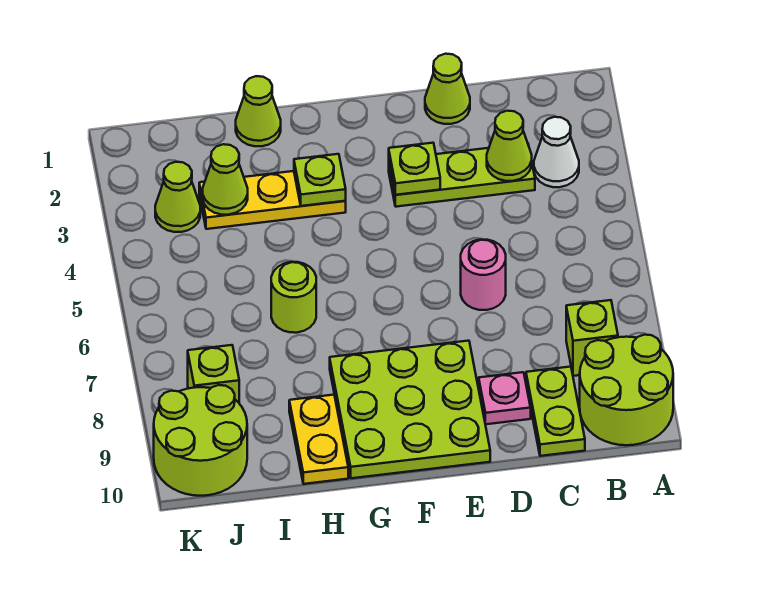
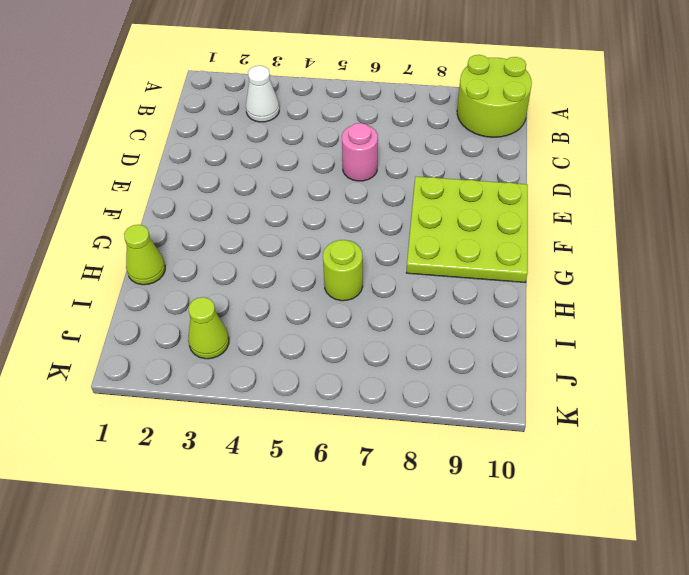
none -> lime 1x1 brick [566,300,618,376]
none -> lime 1x3 plate [389,144,535,207]
none -> lime 1x2 plate [526,367,585,456]

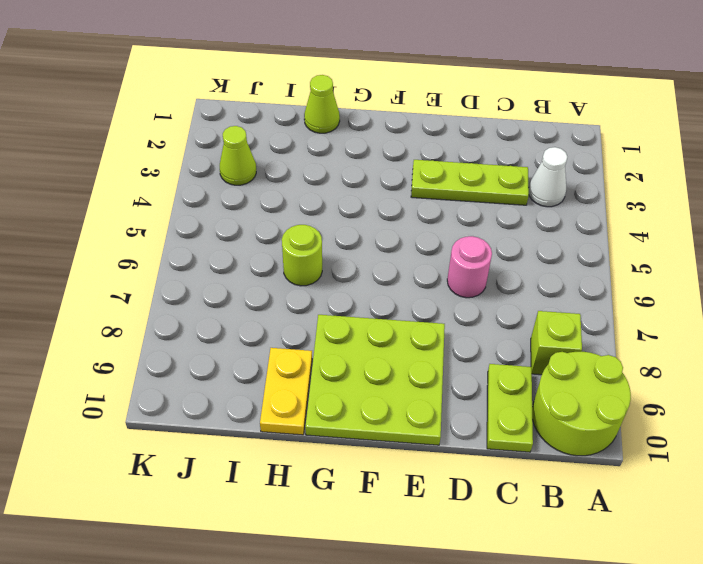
none -> lime 1x1 cone [425,54,470,124]
none -> pink 1x1 plate [479,372,531,424]
none -> yellow 1x3 plate [199,171,346,229]

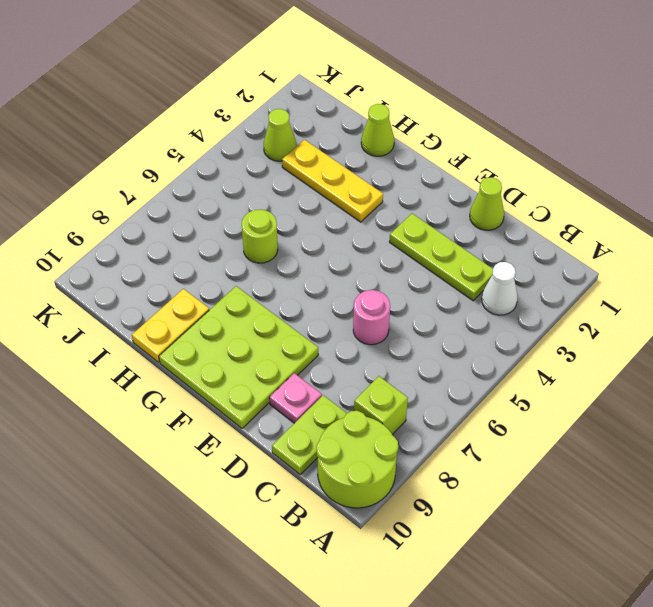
none -> lime 1x1 brick [188,345,239,403]
none -> lime 2x2 round brick [154,385,247,496]
none -> lime 1x1 cone [487,111,532,181]

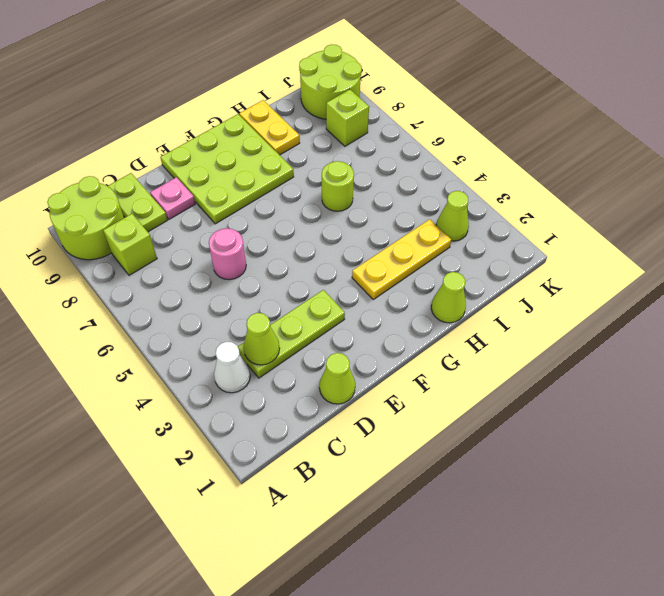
none -> lime 1x1 plate [389,143,440,195]
none -> lime 1x1 plate [294,154,346,206]
none -> lime 1x1 cone [203,144,248,215]

